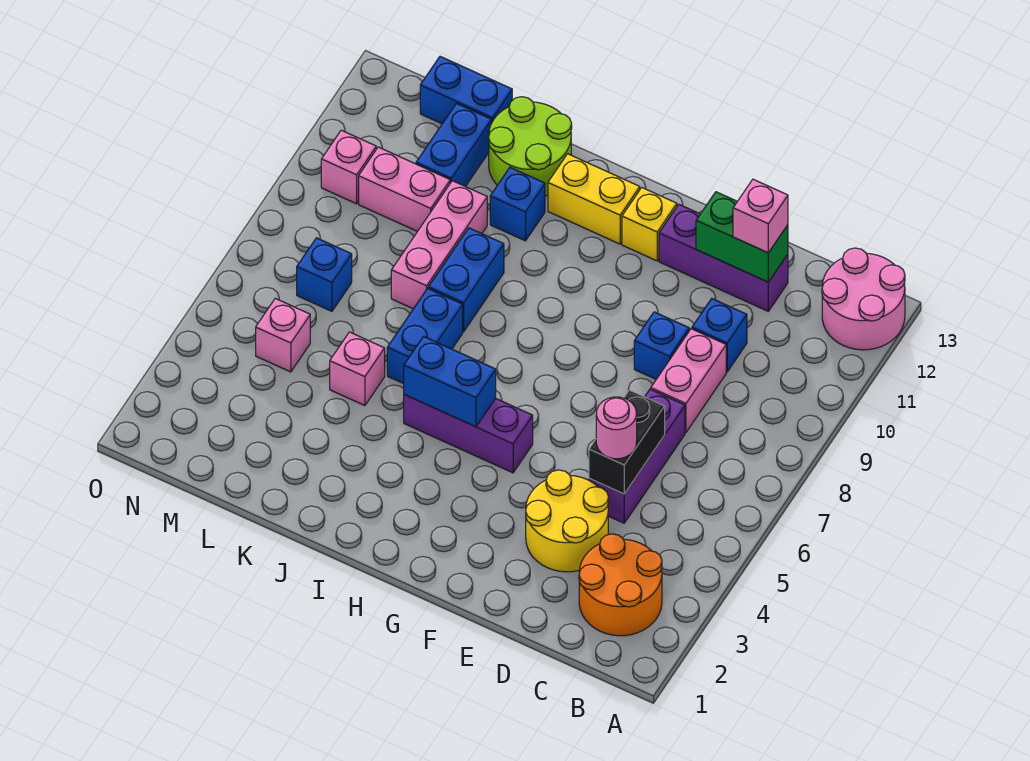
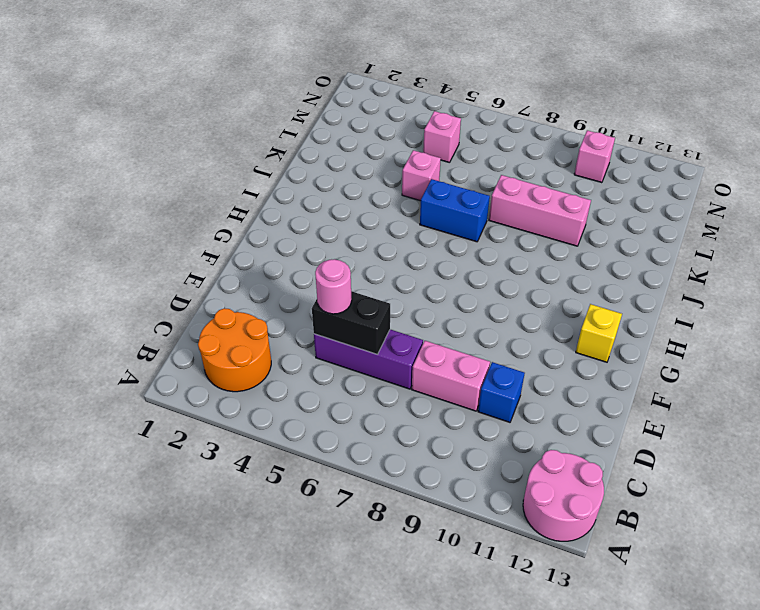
none -> yellow 2x2 round brick [526,470,609,572]
none -> purple 1x3 brick [659,204,788,311]
none -> blue 1x1 brick [634,312,689,379]

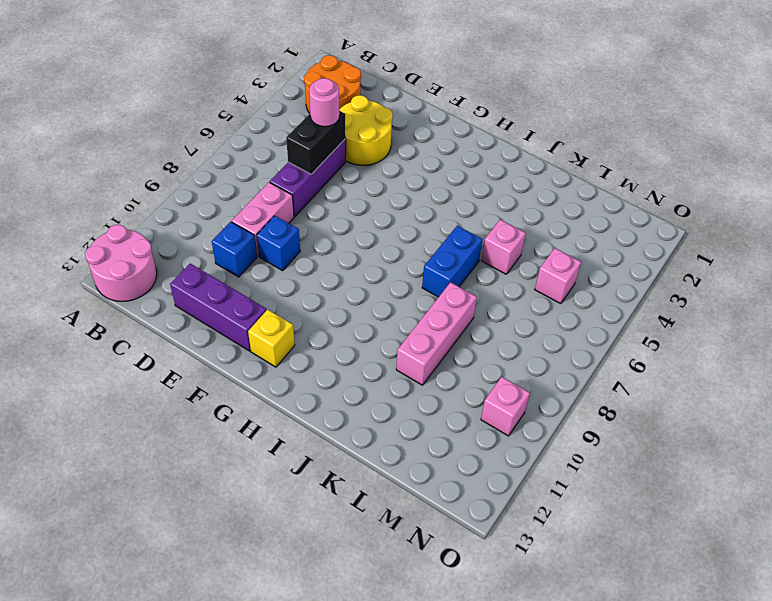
none -> purple 1x3 brick [404,395,533,473]
none -> yellow 1x2 brick [548,154,640,244]
none -> blue 1x2 brick [428,228,504,332]

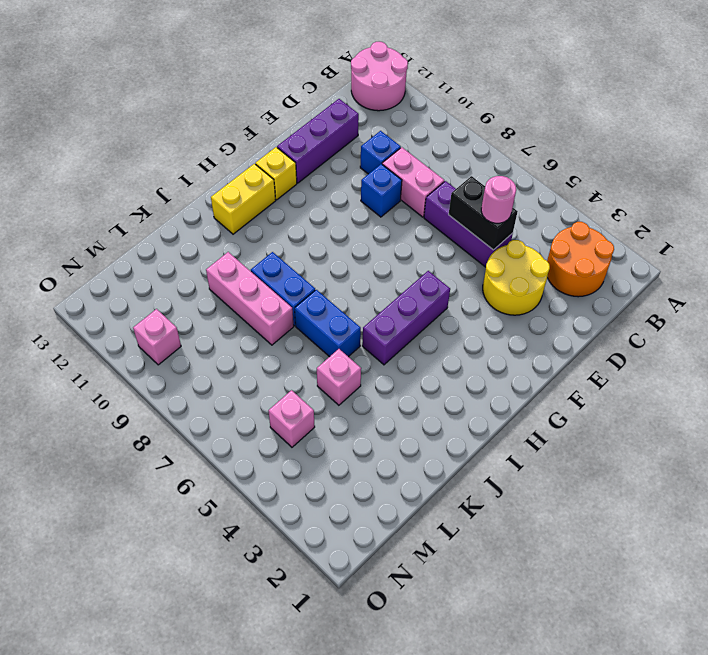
none -> blue 1x1 brick [490,167,545,241]
none -> lime 2x2 round brick [489,97,572,196]
none -> pink 1x2 brick [359,147,450,231]

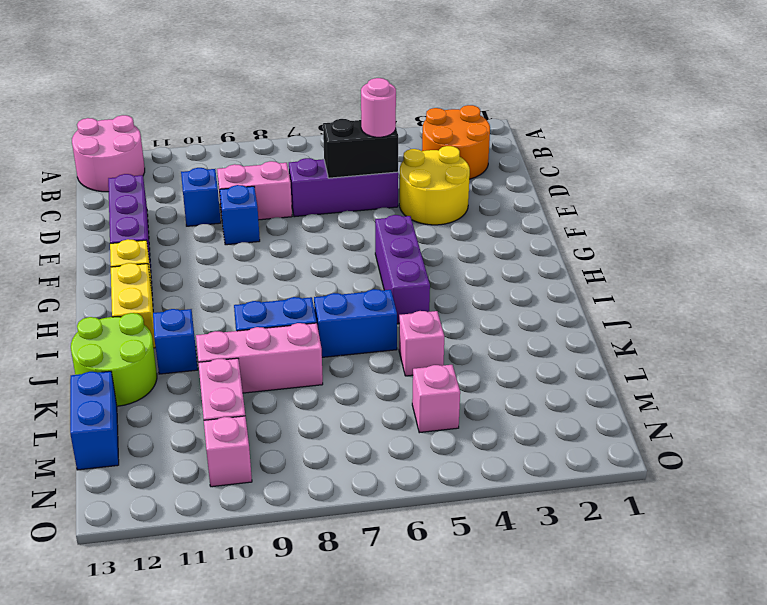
none -> blue 1x2 brick [416,103,492,186]
none -> blue 1x1 brick [297,238,352,311]
none -> green 1x2 brick [696,192,788,282]

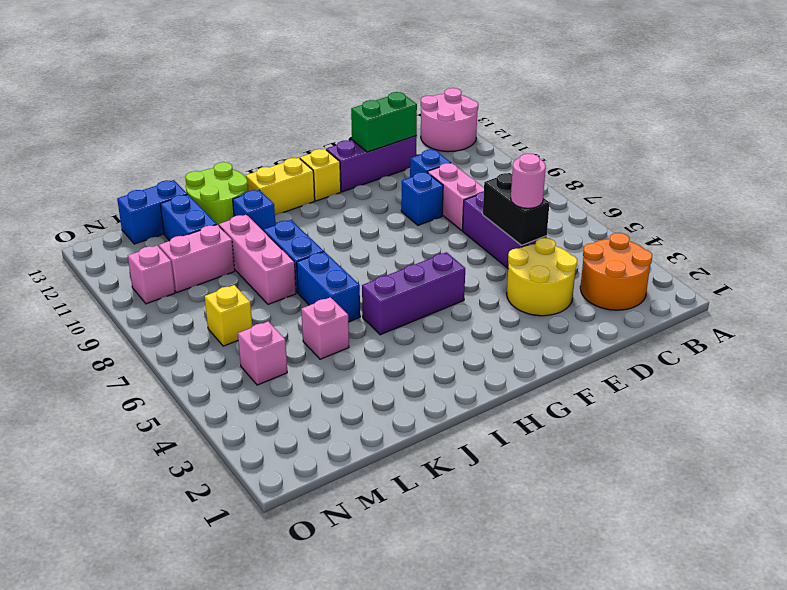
yellow 1x1 brick [205,285,252,346] -> blue 1x1 brick [297,238,352,311]
none -> blue 1x2 brick [404,336,496,427]
none -> pink 1x1 brick [733,179,788,253]

